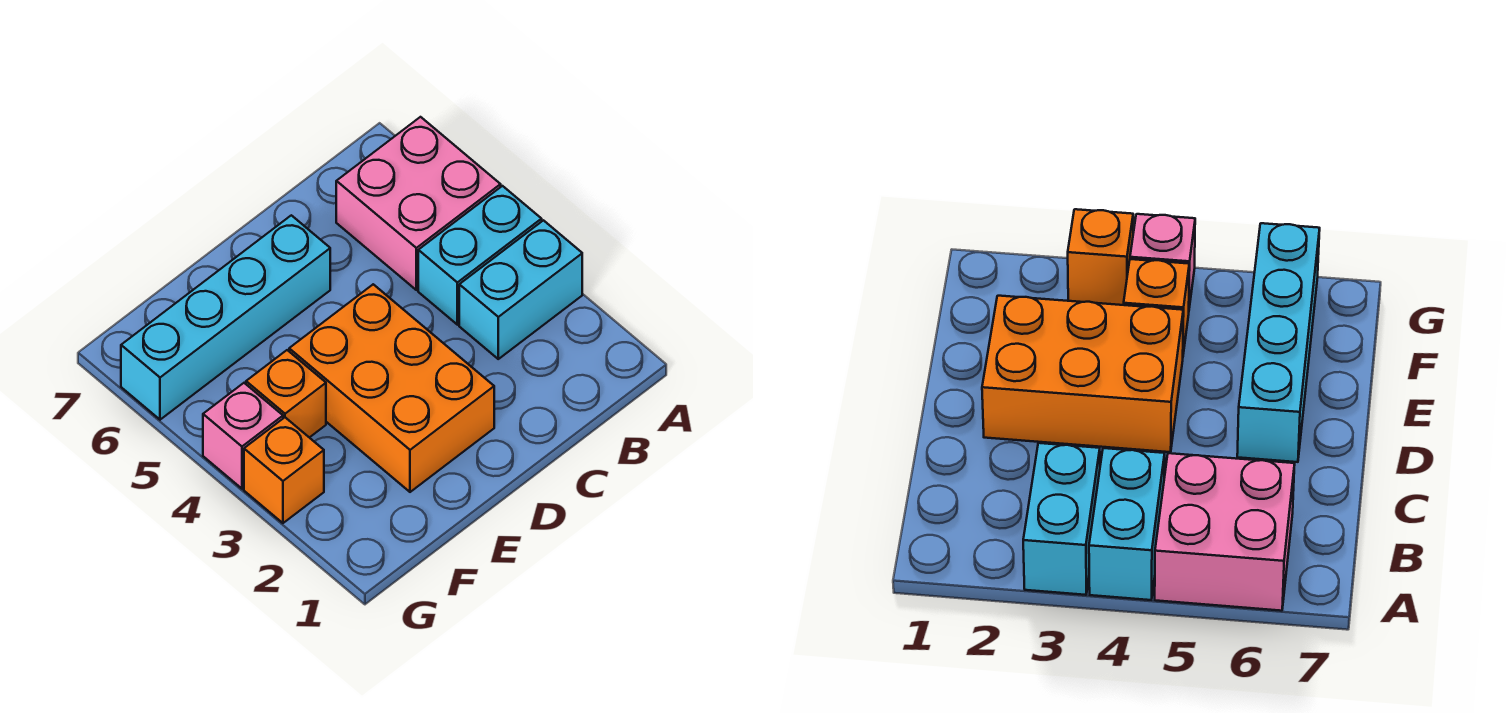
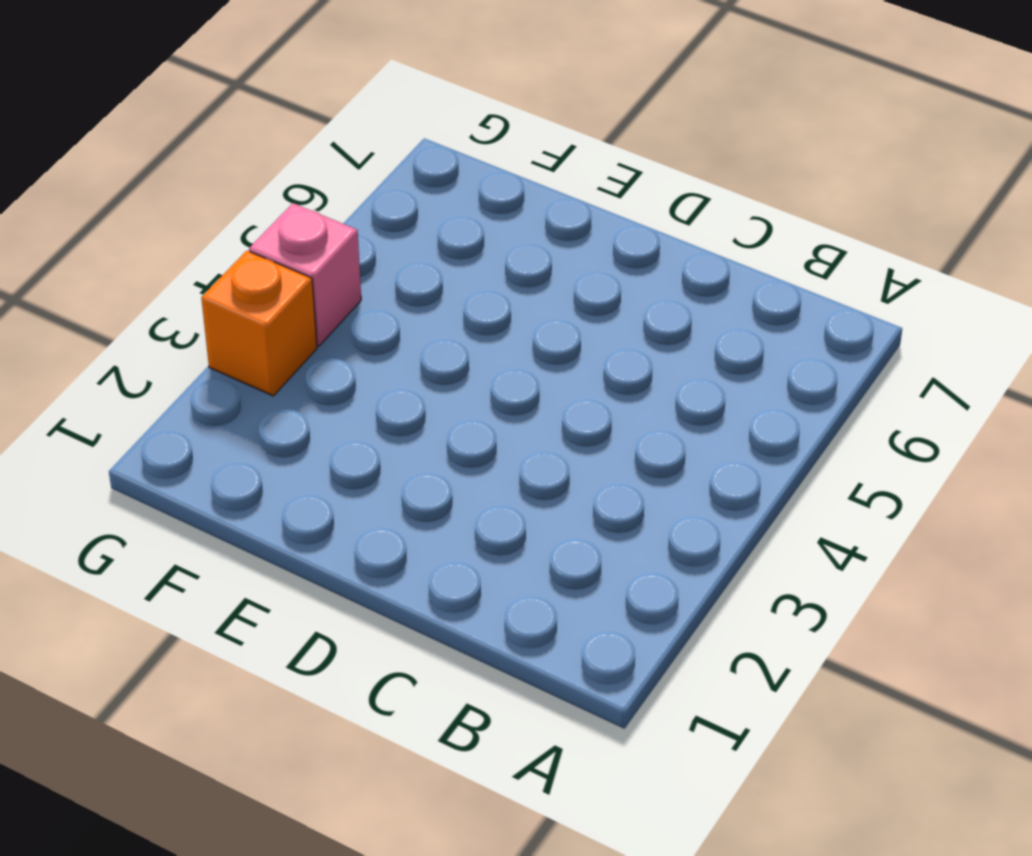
none -> cyan 1x2 brick [459,220,582,359]
none -> cyan 1x2 brick [418,186,542,325]

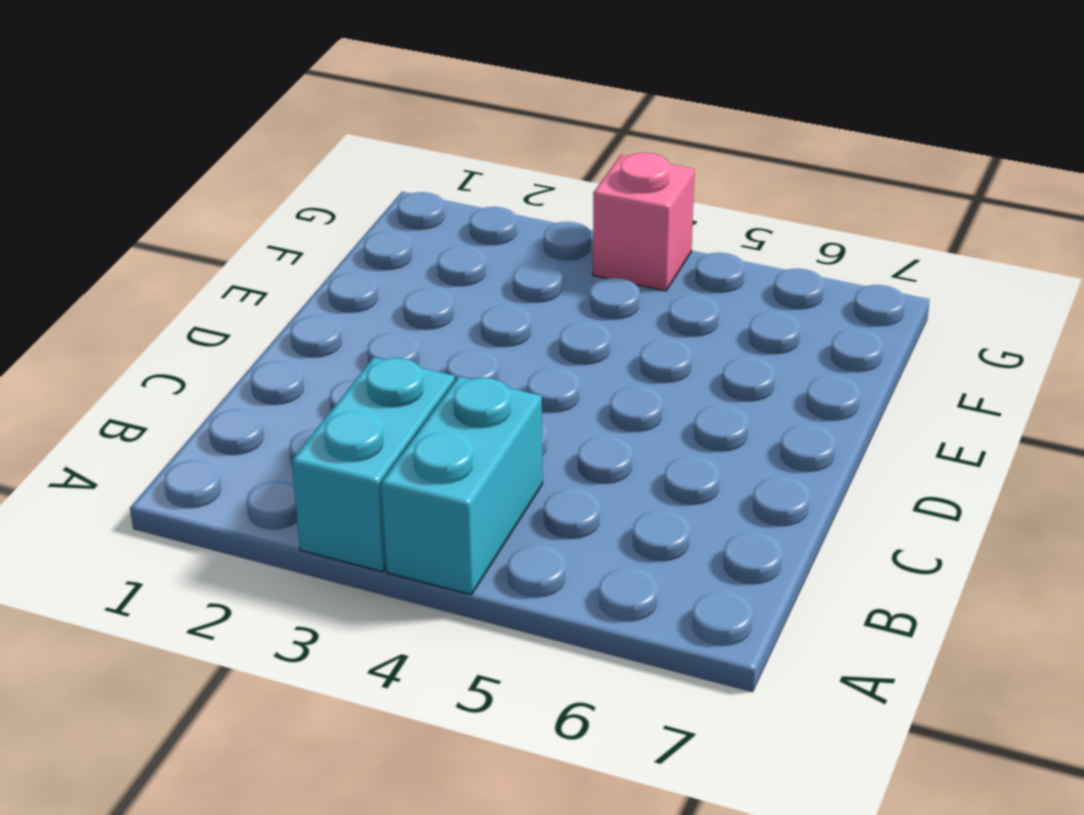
none -> pink 2x2 brick [336,117,501,290]
none -> orange 2x3 brick [289,284,494,492]

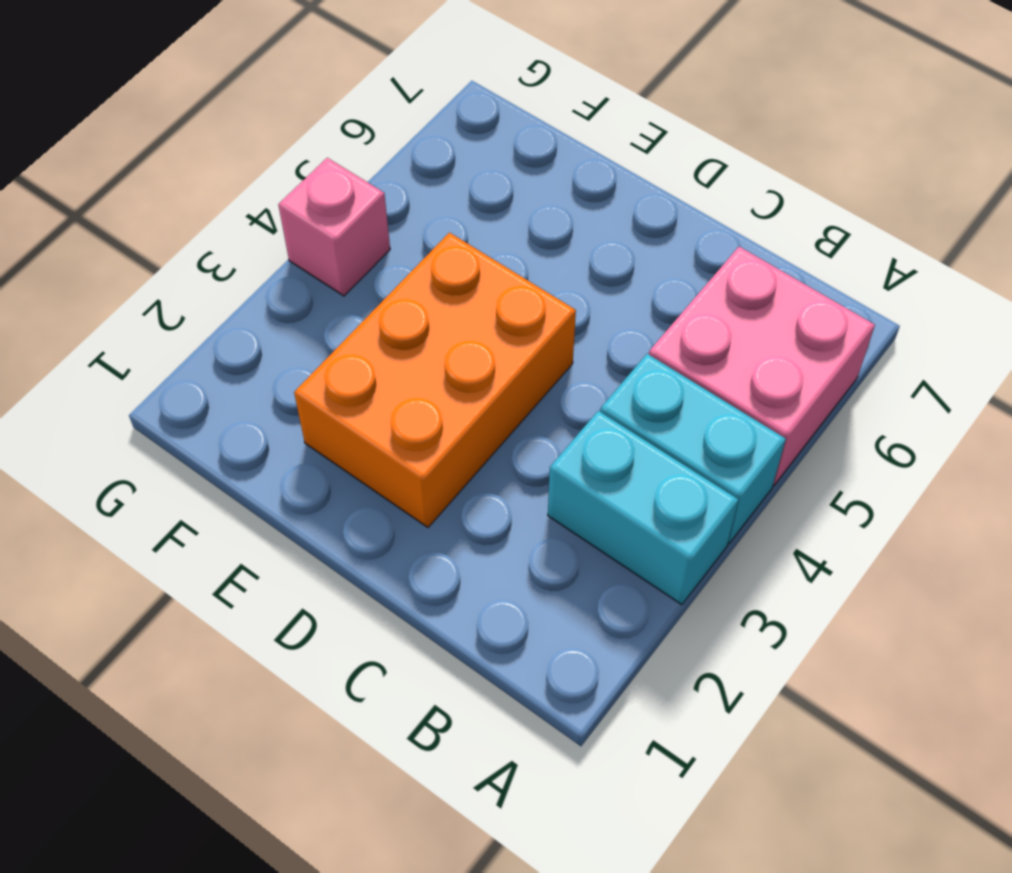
none -> cyan 1x4 brick [121,215,330,420]
none -> orange 1x1 brick [246,350,326,438]

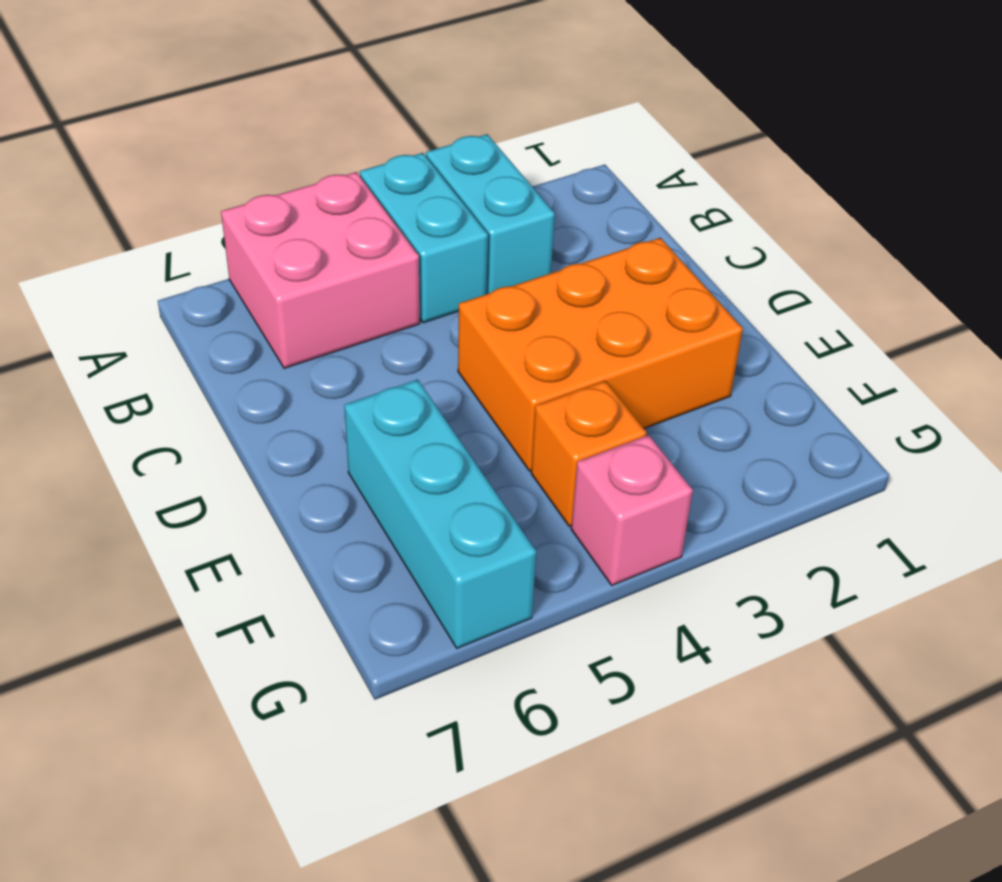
cyan 1x3 brick [344,380,536,648] -> cyan 1x4 brick [121,215,330,420]
none -> orange 1x1 brick [244,417,324,523]

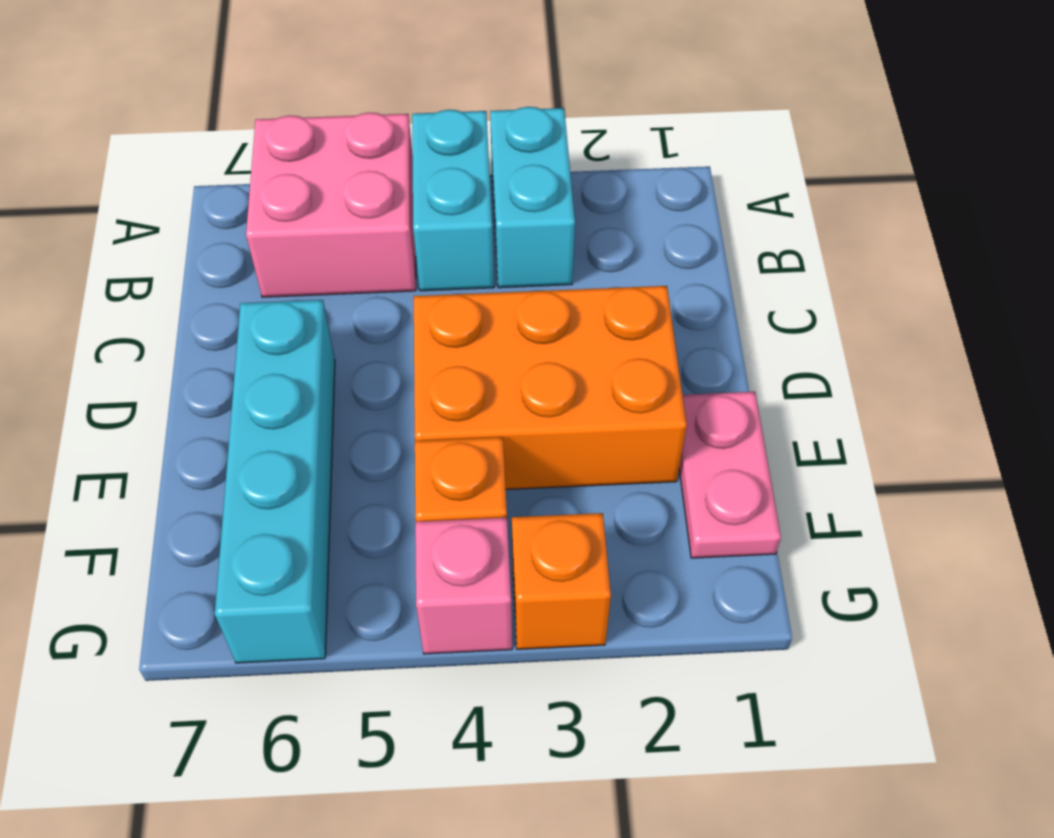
pink 1x2 plate [679,392,781,558] -> none

